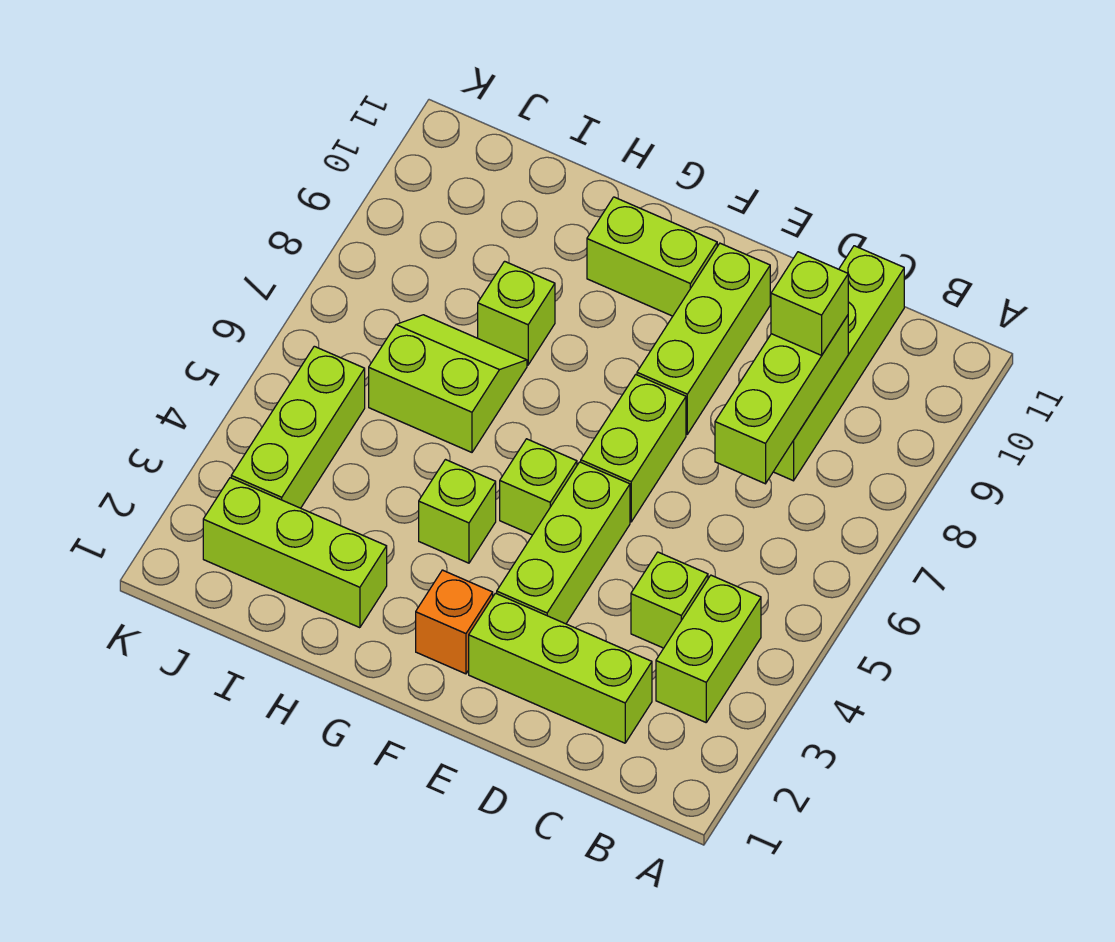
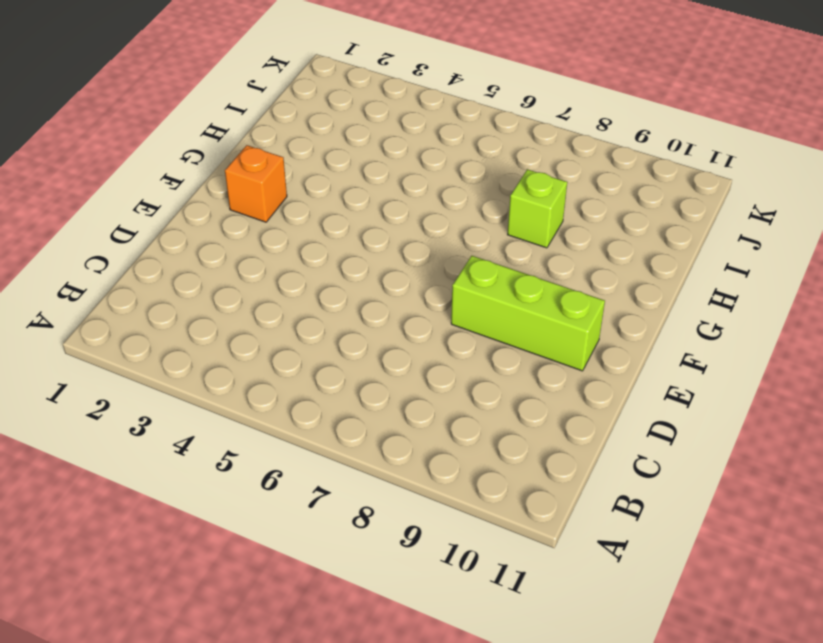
none -> lime 1x2 brick [656,575,761,722]
none -> lime 1x3 brick [469,593,652,743]
none -> lime 1x1 brick [631,552,708,648]

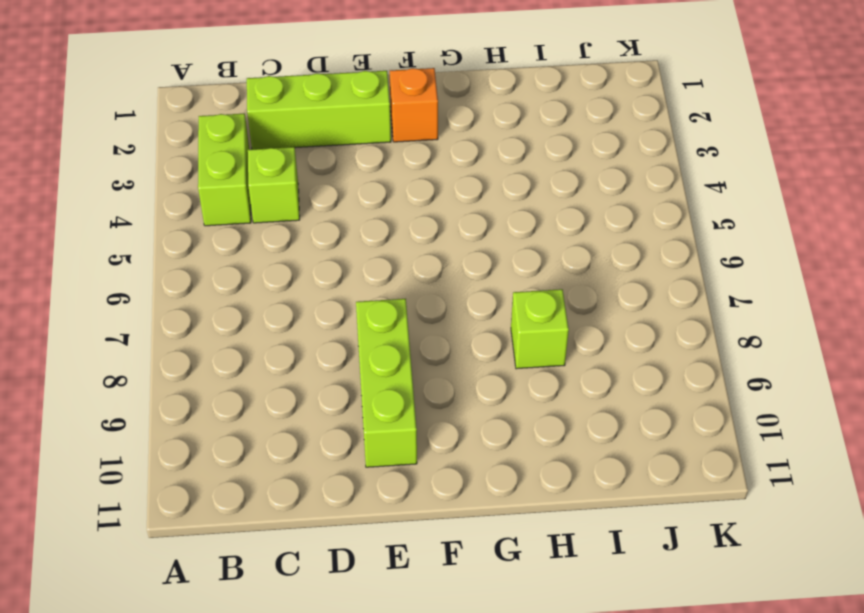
none -> lime 1x4 brick [773,246,904,481]
none -> lime 1x3 brick [497,462,630,624]
none -> lime 1x2 brick [581,375,686,522]

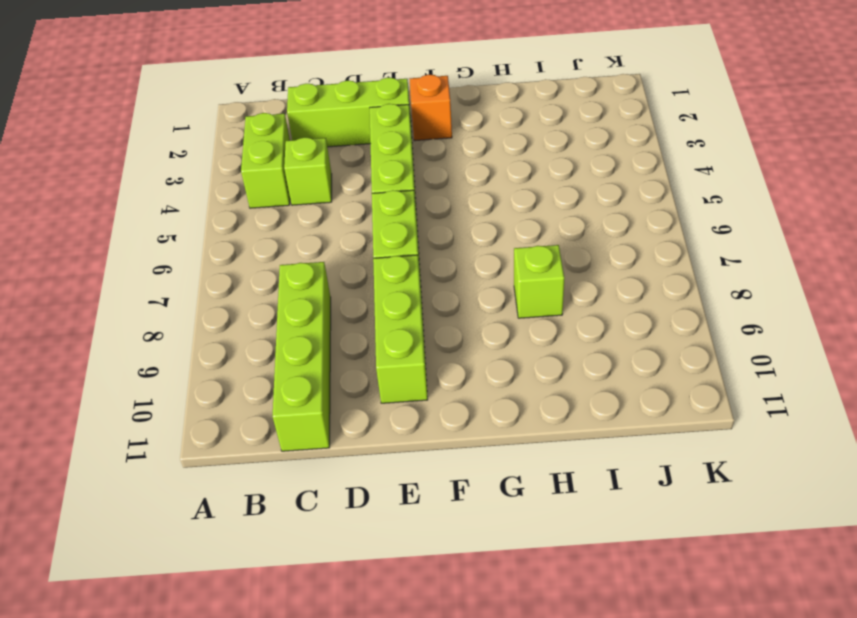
none -> lime 1x1 brick [500,439,577,535]
none -> lime 1x2 brick [587,197,717,316]
none -> lime 1x1 brick [419,460,496,563]

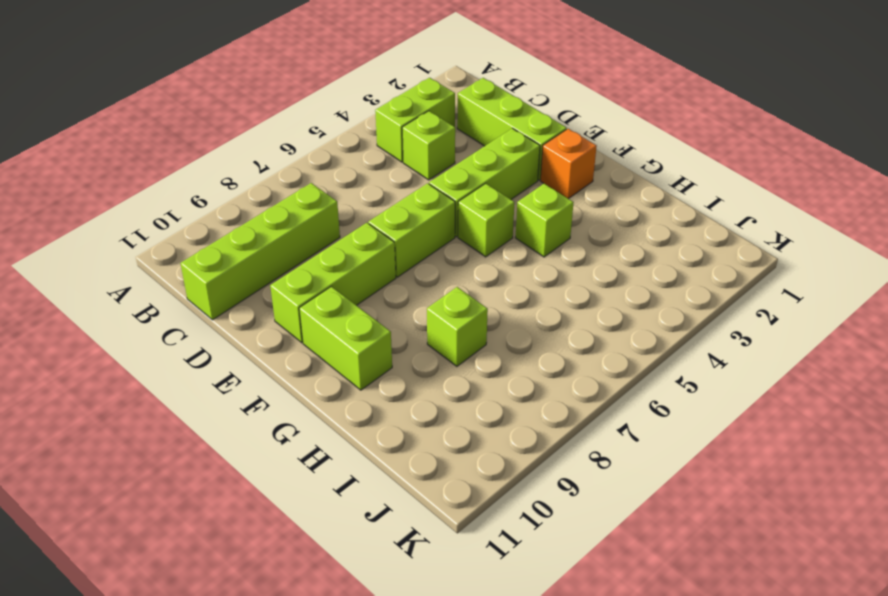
none -> lime 1x3 brick [203,478,387,628]
none -> lime 2x2 slope [369,315,527,452]
none -> lime 1x3 brick [231,346,365,508]

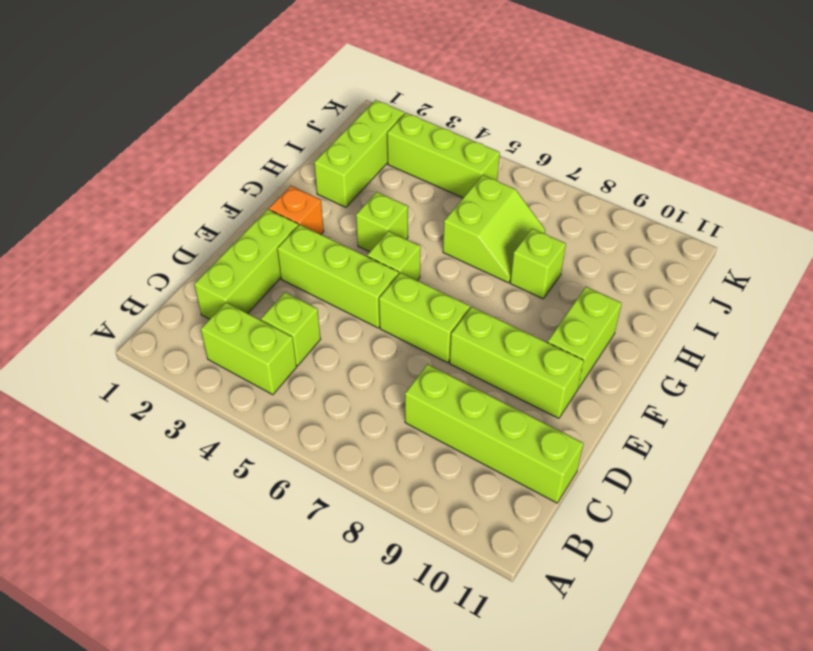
none -> lime 1x3 brick [715,315,848,484]
none -> lime 1x1 brick [771,252,848,355]

